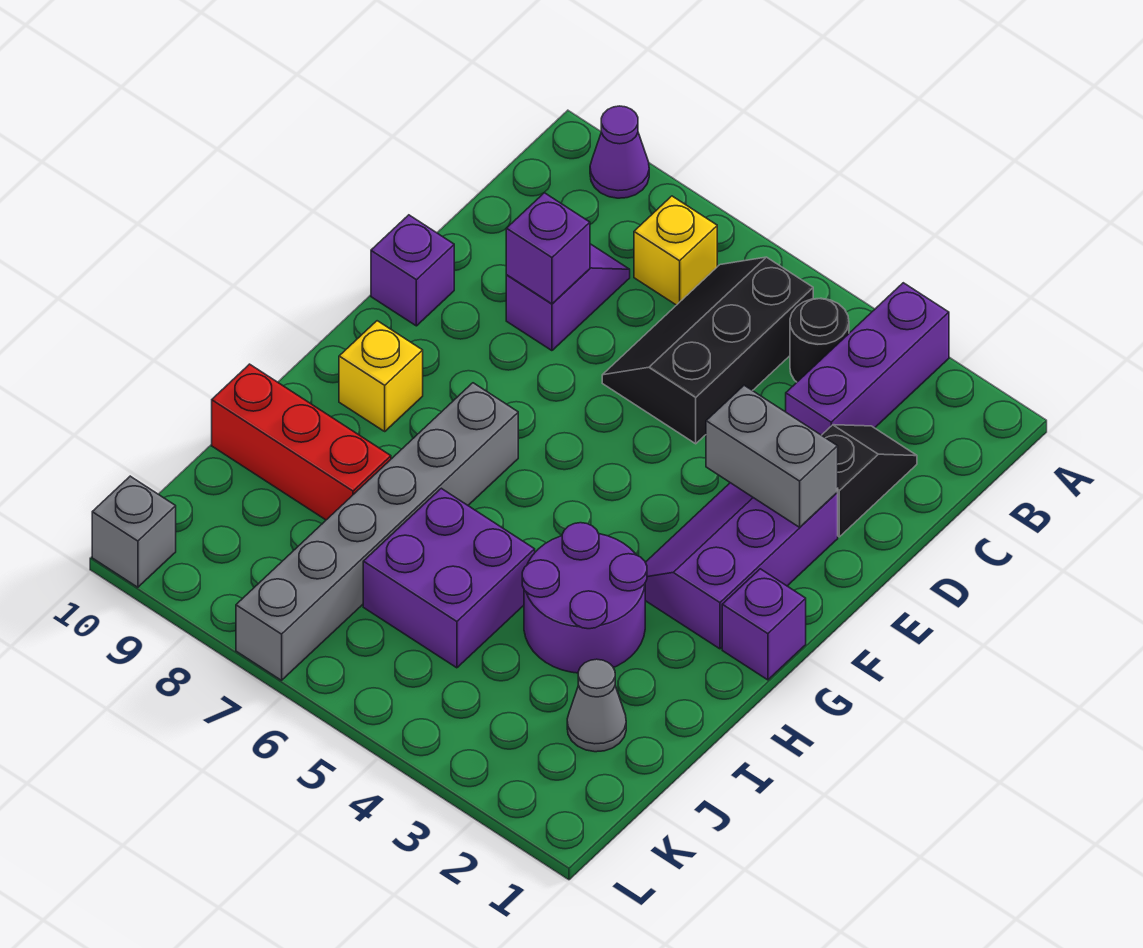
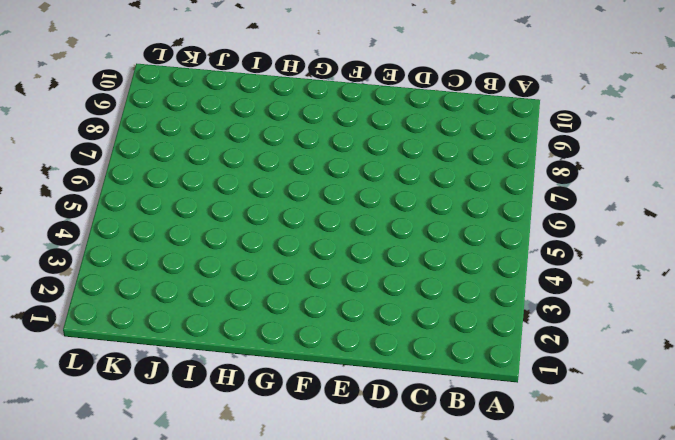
none -> purple 1x3 brick [786,283,949,435]
none -> purple 1x1 cone [590,106,649,198]
none -> black 1x1 round brick [790,298,849,382]

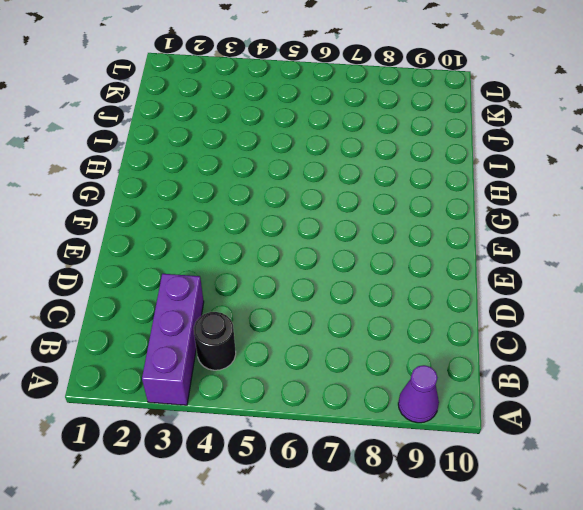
none -> black 2x3 slope [602,257,813,444]
none -> yellow 1x1 brick [634,196,717,305]
none -> black 1x2 slope [822,425,917,537]

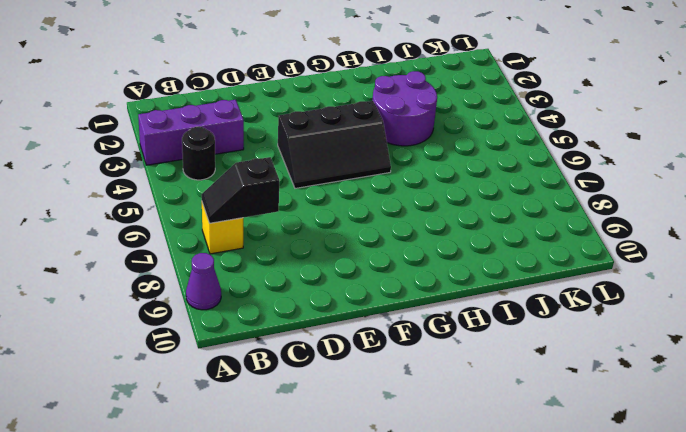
black 1x2 slope [201,157,279,223] -> black 1x2 slope moved to [822,425,917,537]
black 2x3 slope [278,101,391,188] -> black 2x3 slope moved to [602,257,813,444]
none -> purple 1x2 slope [506,244,630,351]
none -> purple 2x3 slope [645,483,838,649]
none -> purple 1x1 brick [371,215,454,326]

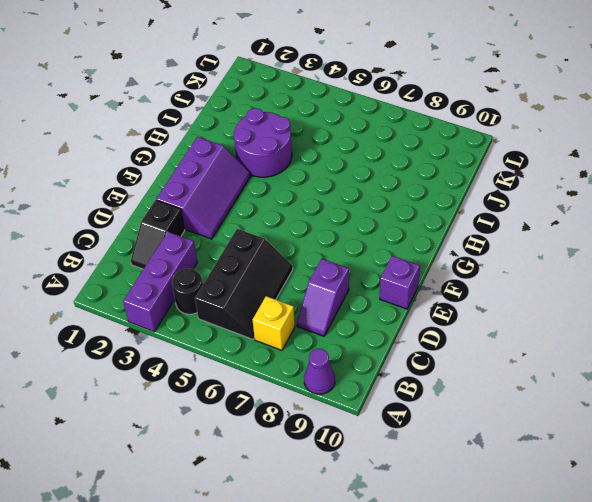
none -> purple 1x1 brick [722,569,806,680]
none -> grey 1x6 brick [236,383,518,680]
none -> yellow 1x1 brick [339,321,423,431]

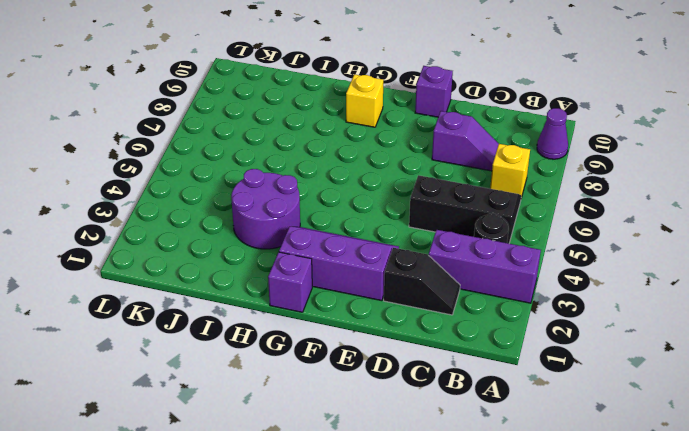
none -> grey 1x6 brick [236,383,518,680]
none -> purple 2x2 brick [363,488,535,668]
none -> red 1x3 brick [212,364,391,520]

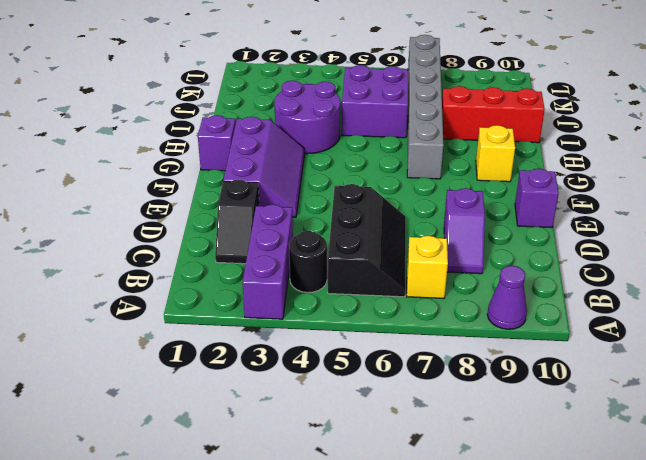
none -> grey 1x1 cone [567,659,626,752]
none -> grey 1x1 brick [92,476,176,587]
none -> purple 1x1 brick [506,193,590,304]

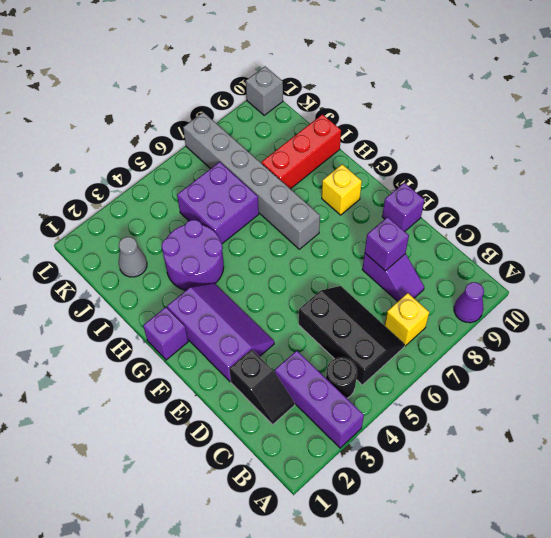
none -> grey 1x2 brick [706,385,838,527]

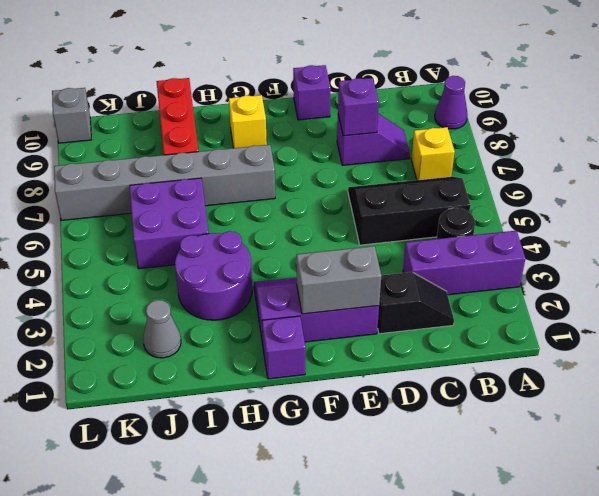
grey 1x2 brick [297,246,381,314] -> grey 1x2 brick turned to [706,385,838,527]

